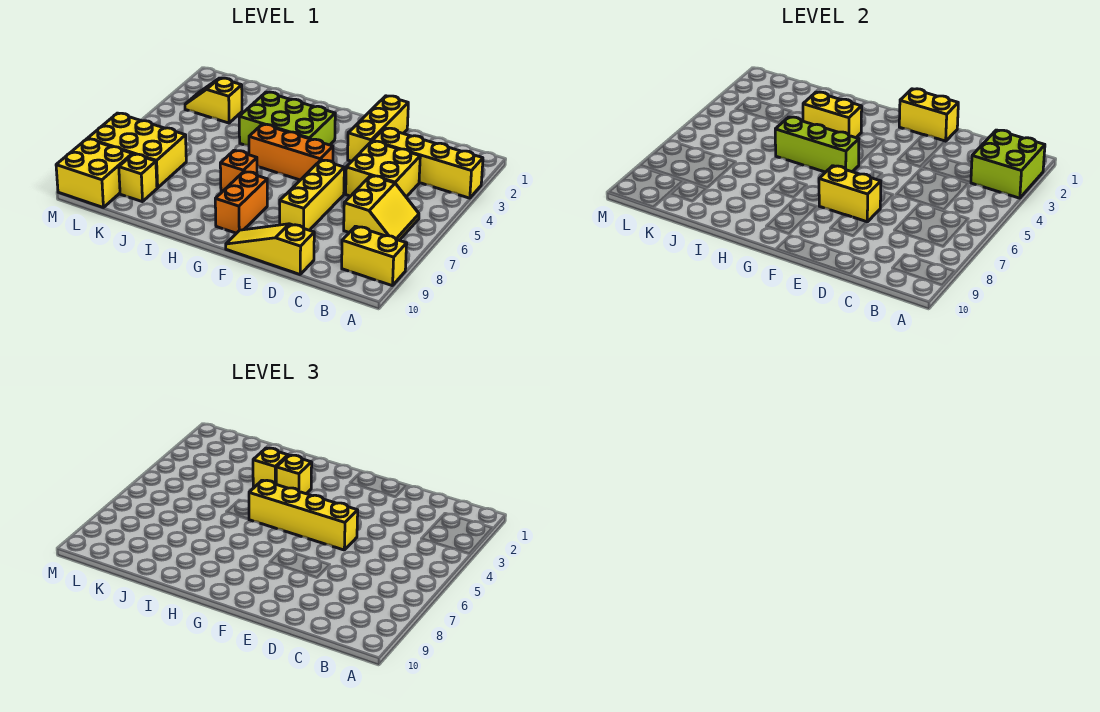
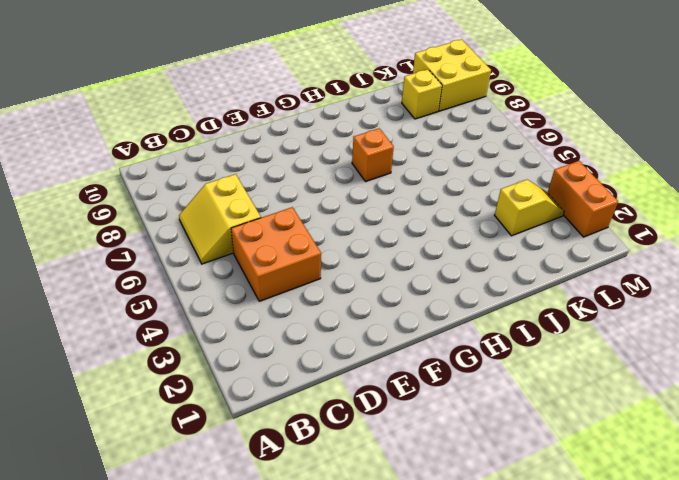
orange 2x2 brick [231,207,321,301] -> yellow 2x2 brick [346,141,420,197]
orange 1x2 brick [548,161,618,237] -> orange 1x2 brick moved to [215,172,267,233]
none -> yellow 1x4 brick [373,128,483,198]
none -> yellow 1x2 brick [342,226,407,286]
none -> yellow 1x3 slope [226,224,314,274]

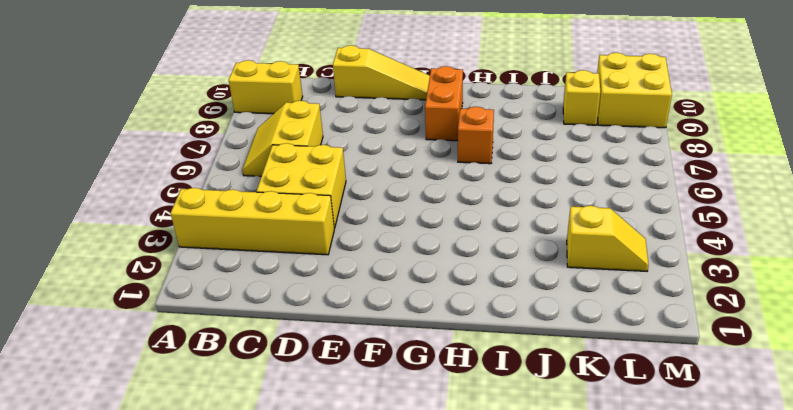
none -> yellow 1x3 brick [348,96,408,161]
none -> yellow 1x3 brick [280,160,344,230]
none -> orange 1x3 brick [249,124,333,180]

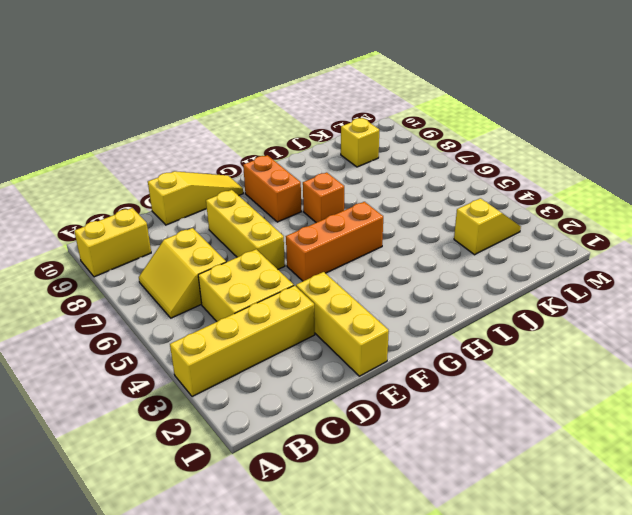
none -> lime 2x3 brick [239,92,335,146]
none -> yellow 2x3 brick [88,113,186,188]
none -> yellow 2x2 brick [56,139,132,207]

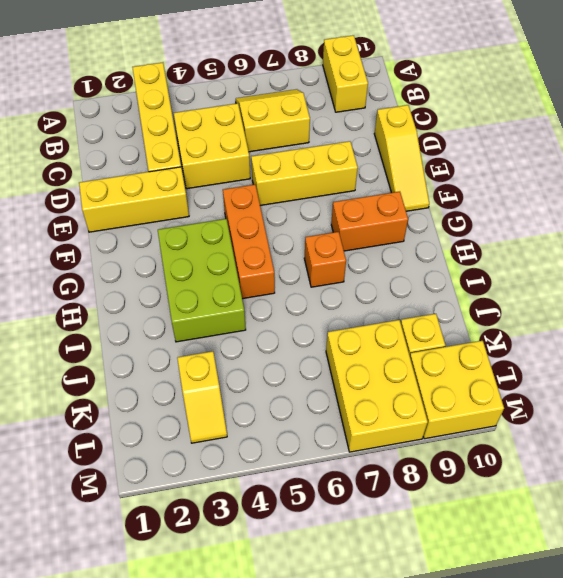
none -> lime 2x2 brick [971,130,1045,198]
none -> yellow 1x2 brick [899,89,958,141]
none -> yellow 1x2 brick [819,166,881,222]

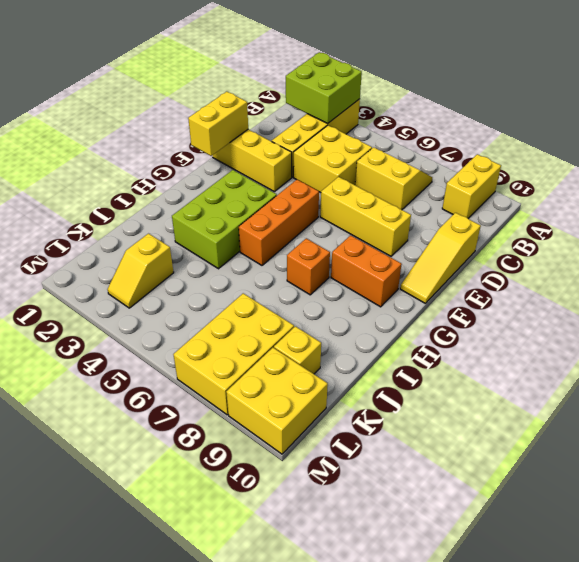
none -> yellow 1x2 brick [819,166,881,222]
none -> lime 1x3 brick [775,117,859,172]
none -> yellow 1x2 brick [803,92,862,138]

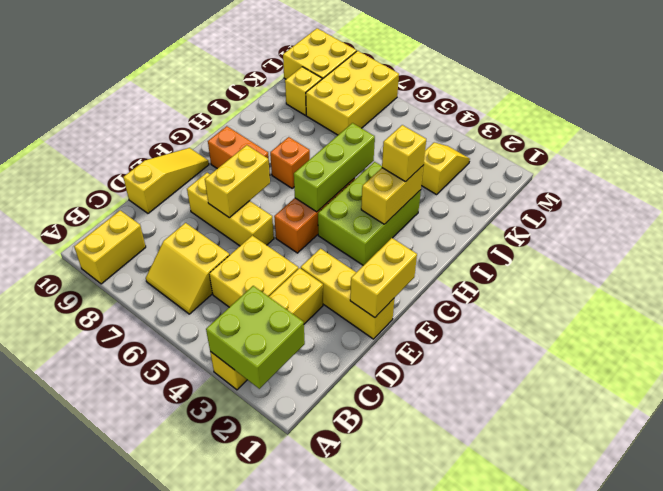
none -> yellow 1x4 brick [249,480,358,550]
none -> yellow 1x1 brick [276,455,312,494]

